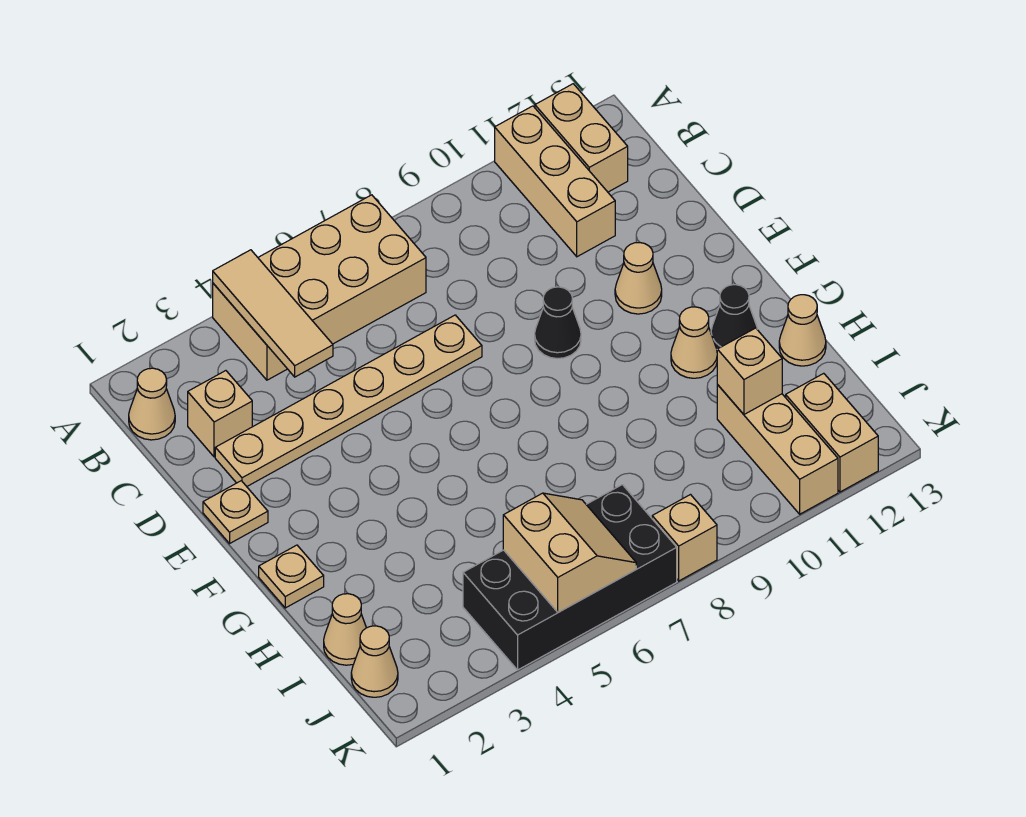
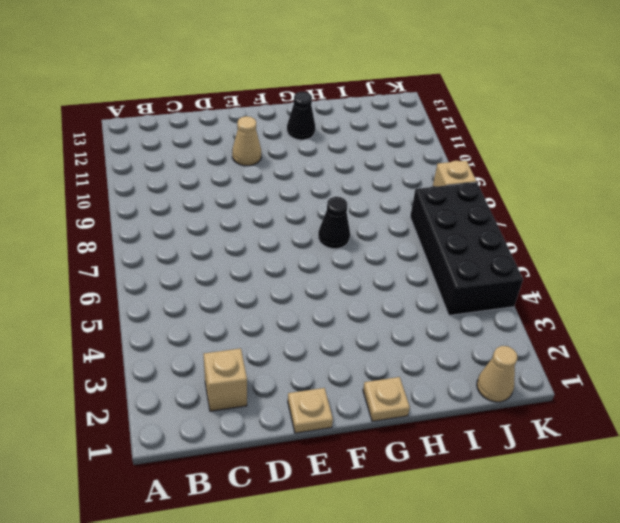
black 1x1 cone [318,197,350,249] -> black 1x1 cone moved to [535,287,581,359]
none -> tan 2x4 brick [213,195,426,380]
none -> tan 1x3 brick [495,106,615,257]
none -> tan 1x2 brick [535,84,628,192]

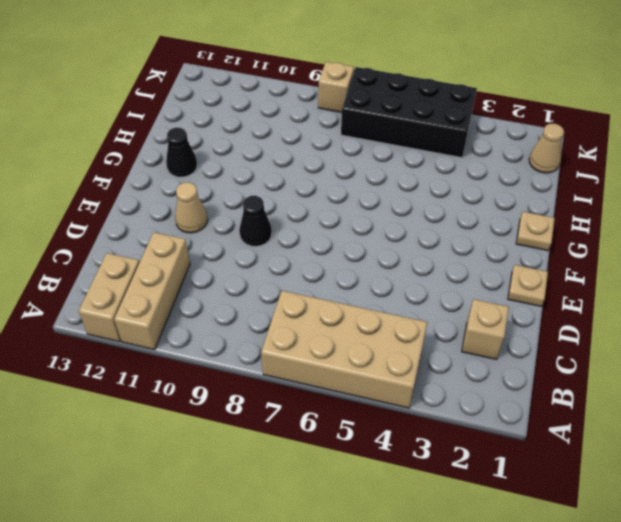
none -> tan 1x1 cone [129,368,175,440]
none -> tan 1x6 plate [215,315,482,486]
none -> tan 1x1 cone [671,307,717,378]

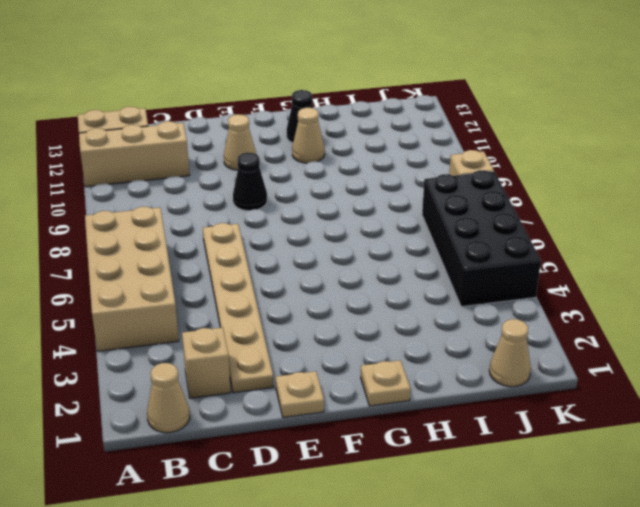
none -> tan 1x1 cone [779,295,826,366]
none -> tan 1x1 cone [324,594,366,665]
none -> tan 1x3 brick [717,385,838,514]

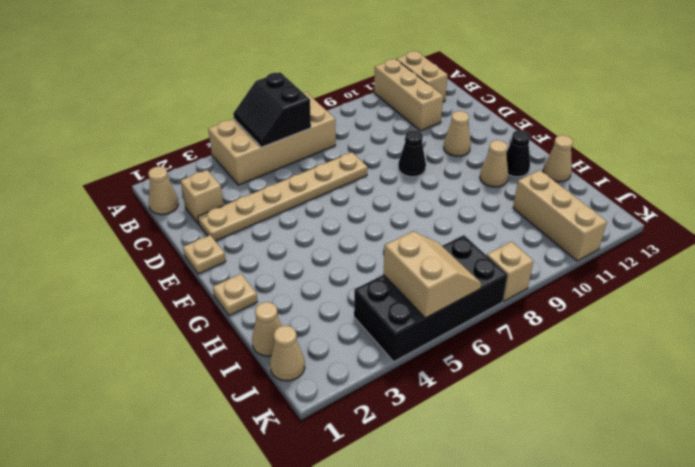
black 2x2 slope [233,72,311,147] -> none
none -> tan 1x2 brick [786,373,878,492]
none -> tan 1x3 tile [213,250,333,377]
none -> tan 1x1 brick [717,328,782,414]

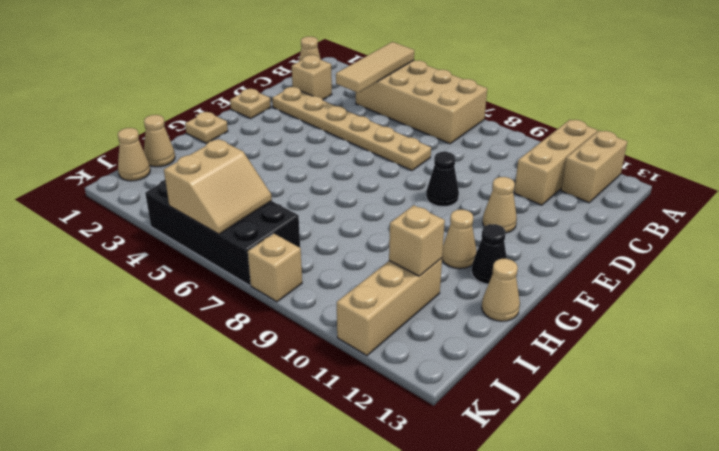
none -> tan 1x2 brick [786,373,878,492]

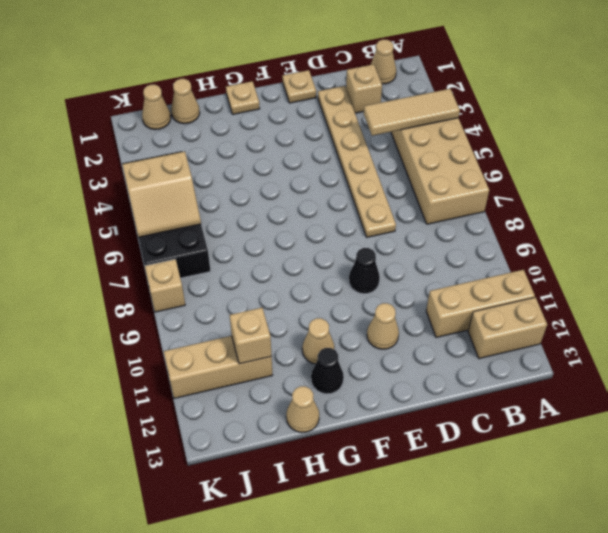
none -> tan 1x2 brick [786,373,878,492]

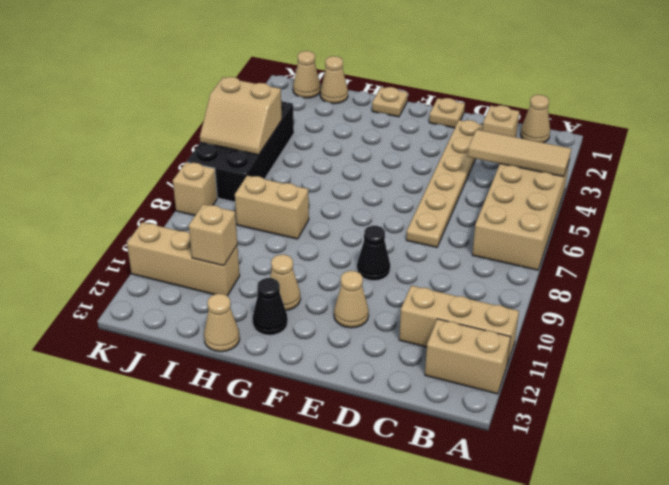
tan 1x2 brick [235,176,309,239] -> tan 1x2 brick moved to [786,373,878,492]

